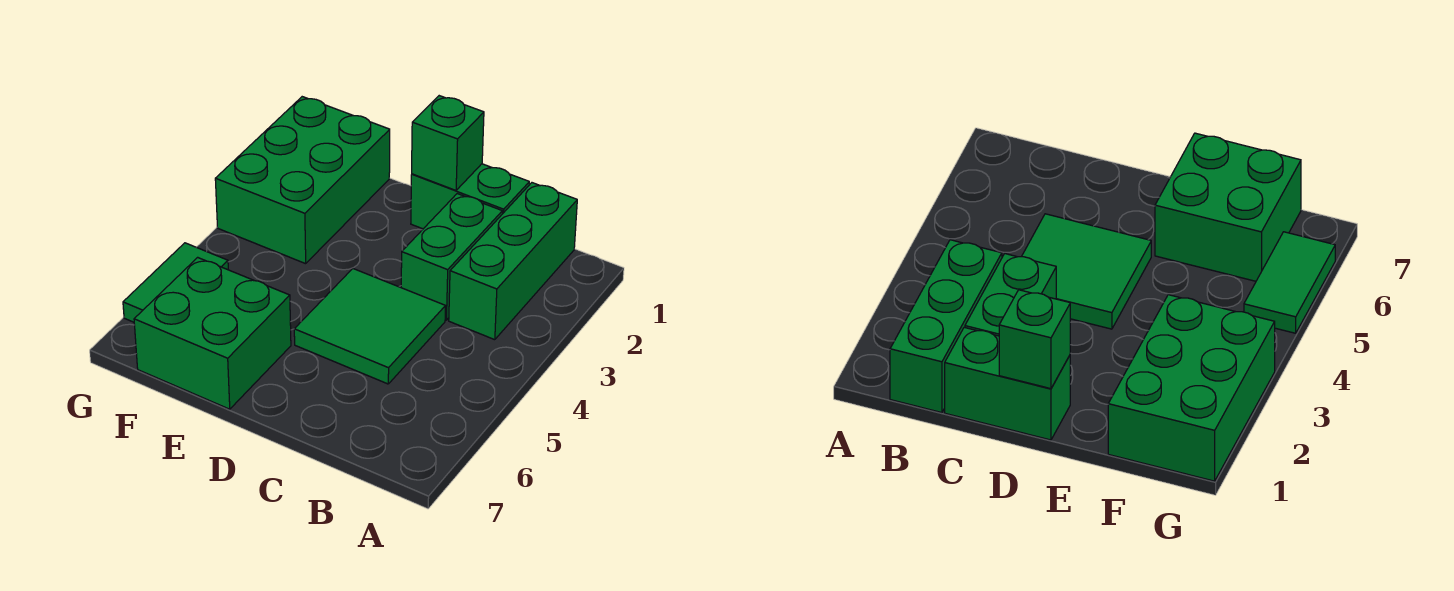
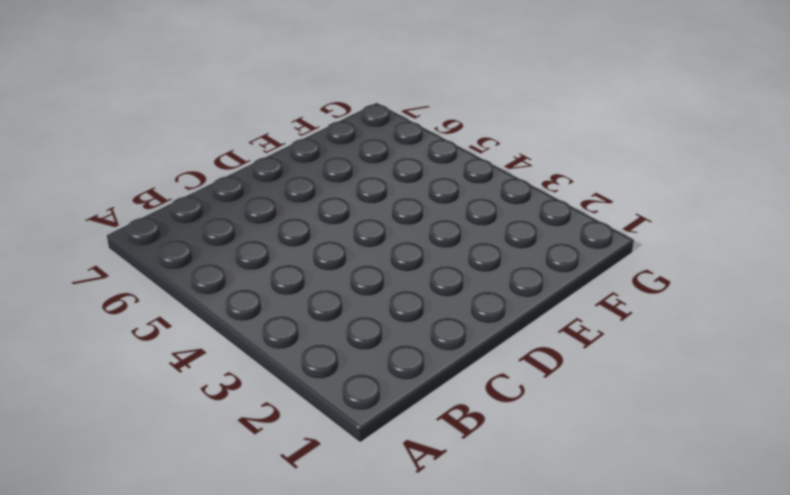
none -> green 1x3 brick [449,183,577,340]
none -> green 1x2 brick [411,164,529,229]

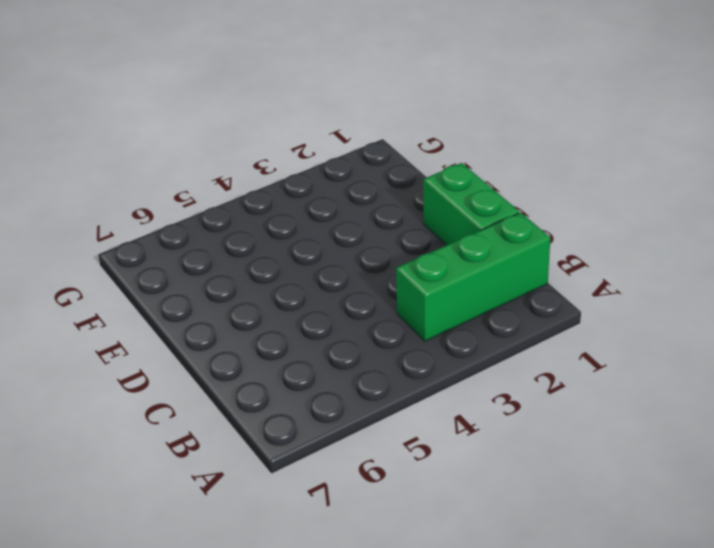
none -> green 1x2 brick [401,194,502,320]
none -> green 2x2 tile [294,269,445,384]

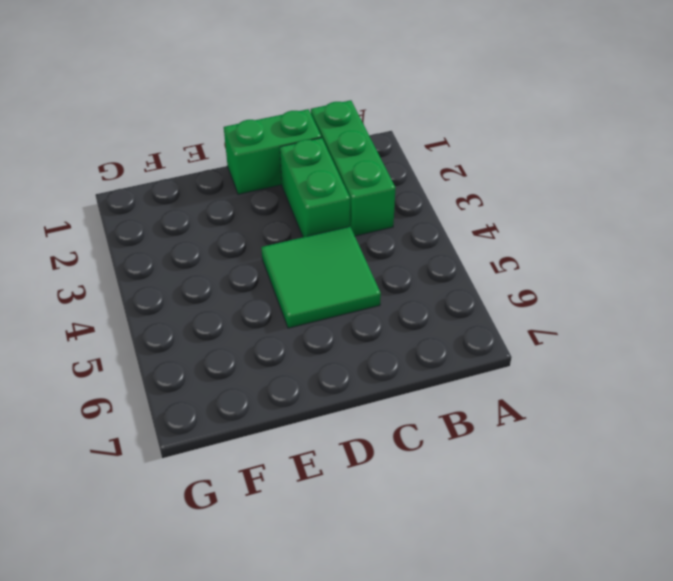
none -> green 2x2 brick [134,257,291,409]
none -> green 2x3 brick [215,97,390,264]

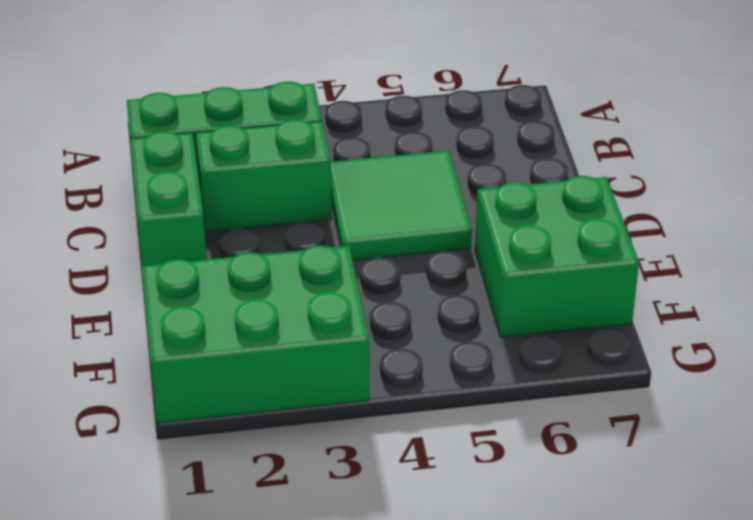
none -> green 1x2 tile [123,243,228,322]
none -> green 1x1 brick [412,96,484,190]

